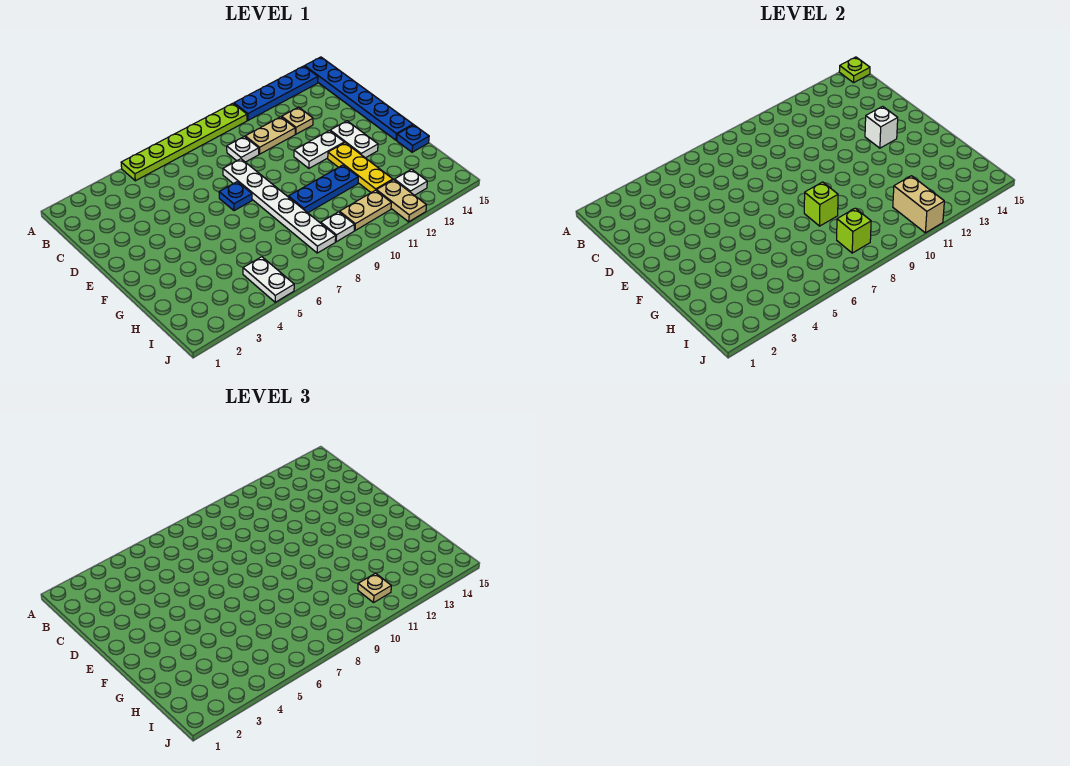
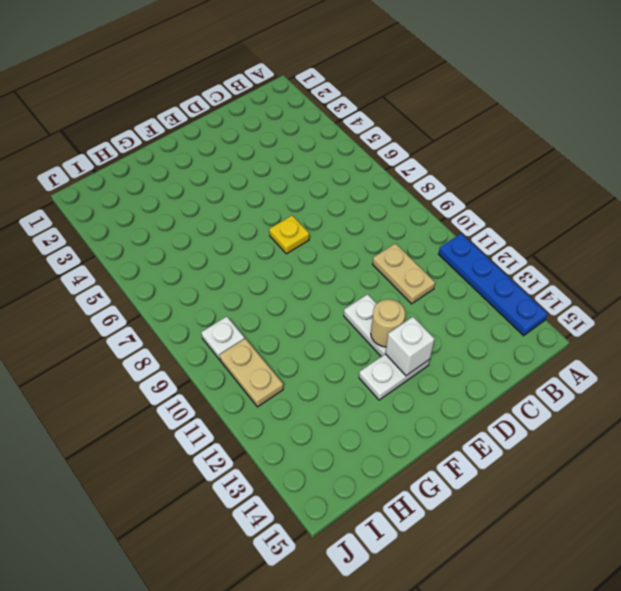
yellow 1x1 plate [269,216,309,254] -> blue 1x1 plate [219,182,252,211]
tan 1x1 round brick [371,299,405,347] -> none
none -> lime 1x6 plate [121,103,247,181]
none -> blue 1x6 plate [305,57,413,140]
none -> white 1x1 plate [227,136,259,162]

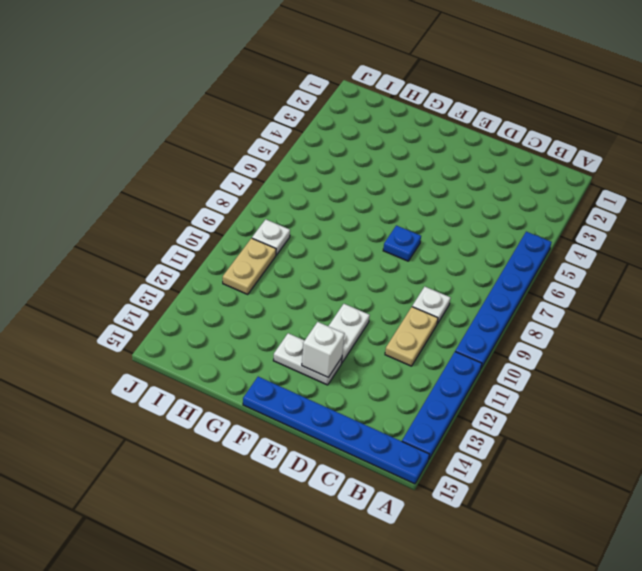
blue 1x6 plate [455,232,552,368] -> lime 1x6 plate [121,103,247,181]
none -> tan 1x1 plate [282,107,313,134]
none -> white 1x6 plate [223,159,336,253]
none -> yellow 1x3 plate [328,143,393,193]

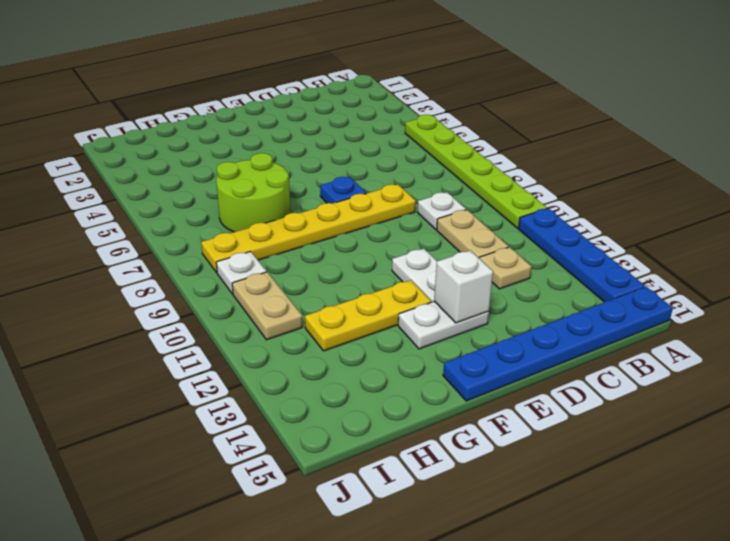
yellow 1x6 plate [201,184,416,273] -> white 1x6 plate [223,159,336,253]
lime 2x2 round brick [216,153,290,232] -> none
none -> blue 1x3 plate [288,165,358,213]
none -> blue 1x1 plate [397,125,429,152]
none -> white 1x2 plate [243,257,294,302]

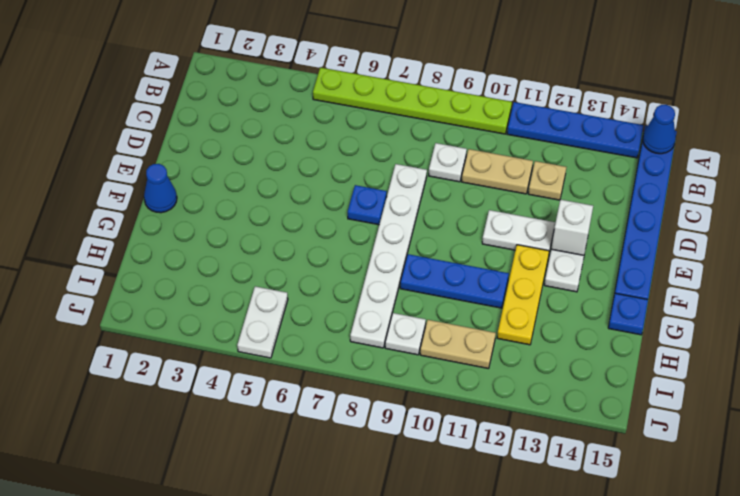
blue 1x1 cone [643,105,676,154] -> lime 1x1 plate [839,57,870,83]
blue 1x1 cone [144,164,177,213] -> none
none -> tan 1x2 plate [376,180,426,222]
none -> white 1x1 plate [395,169,427,195]
none -> lime 1x1 brick [804,182,838,226]

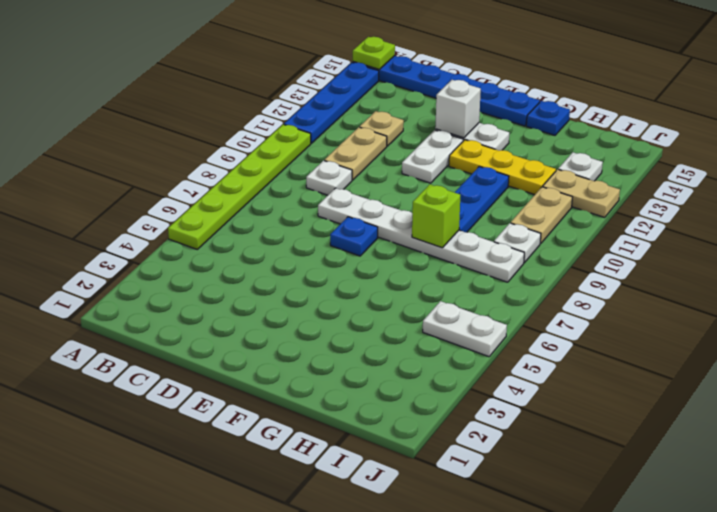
none -> lime 1x1 brick [837,208,871,253]
none -> tan 1x2 brick [893,176,944,233]
none -> tan 1x1 plate [358,573,391,602]

